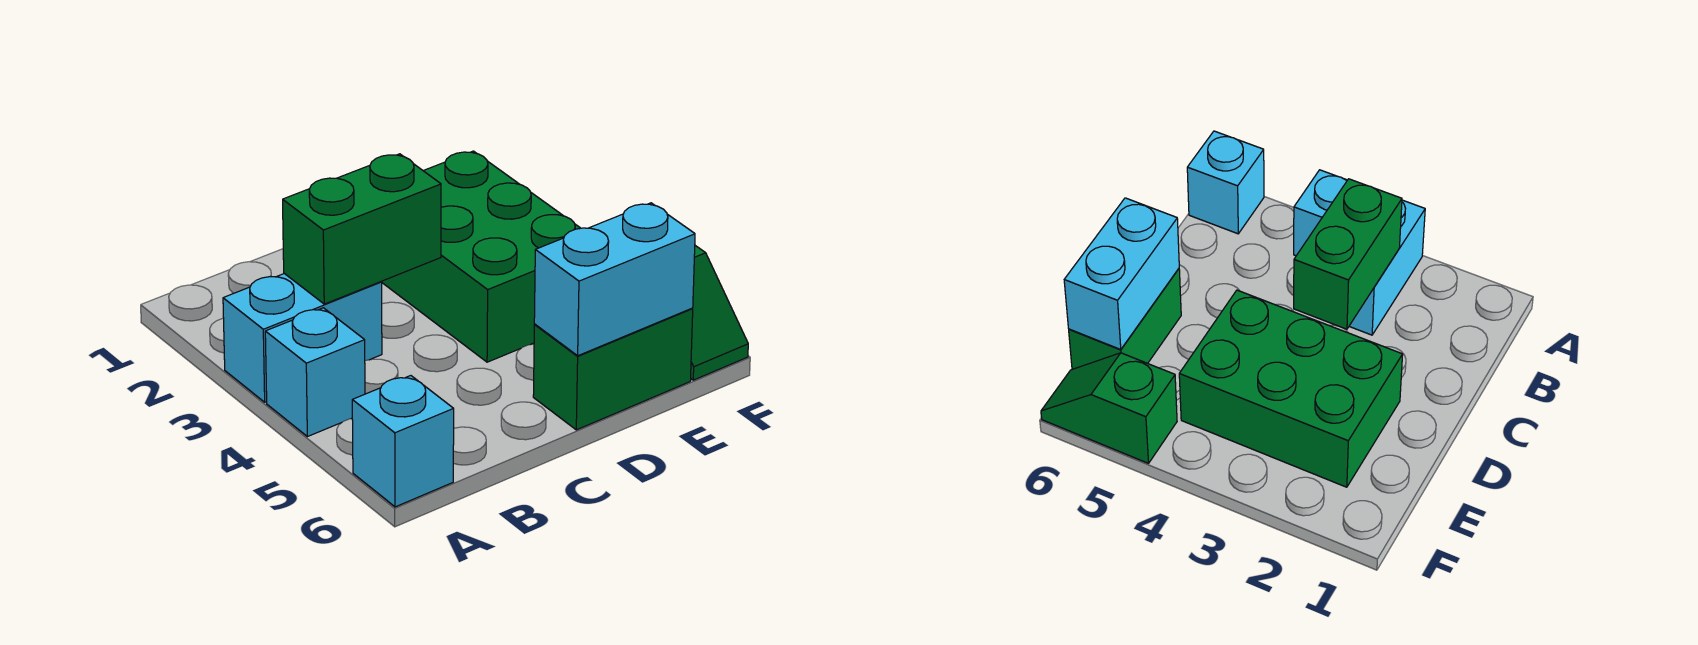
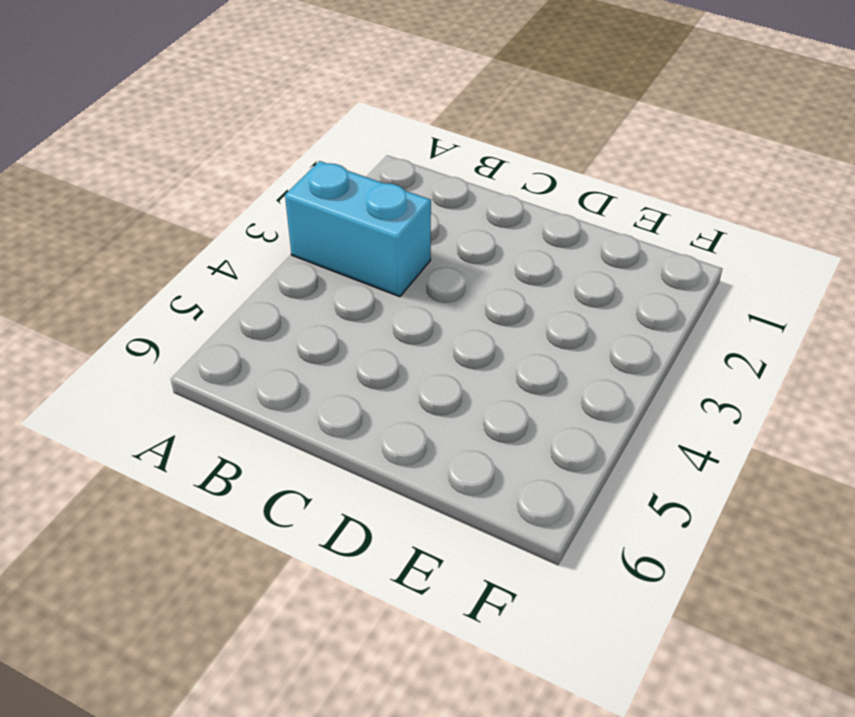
none -> cyan 1x1 brick [265,308,365,437]
none -> cyan 1x1 brick [352,376,454,507]

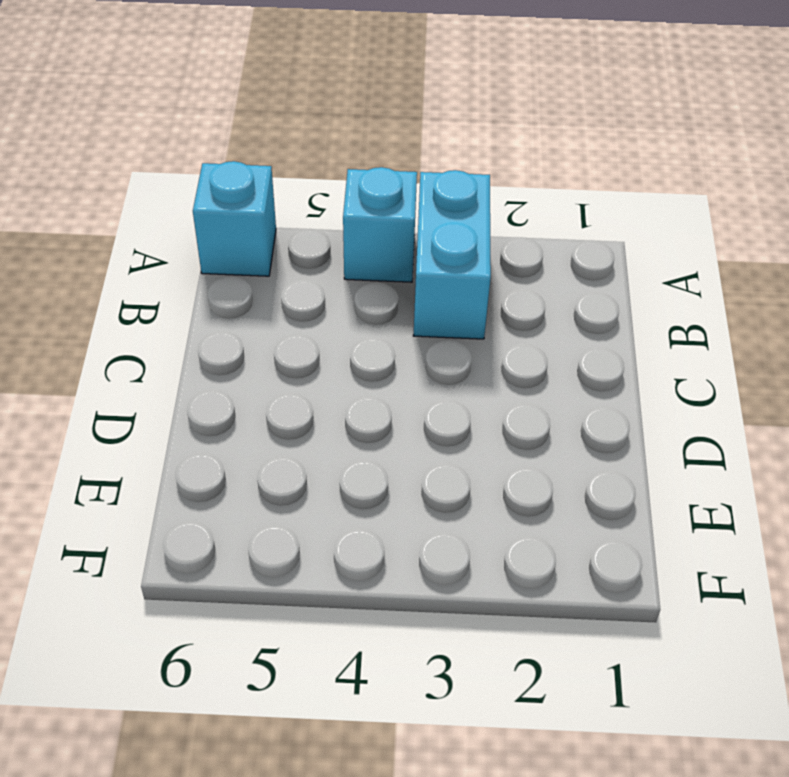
none -> green 2x3 brick [381,151,580,362]
none -> green 1x2 brick [533,308,693,430]

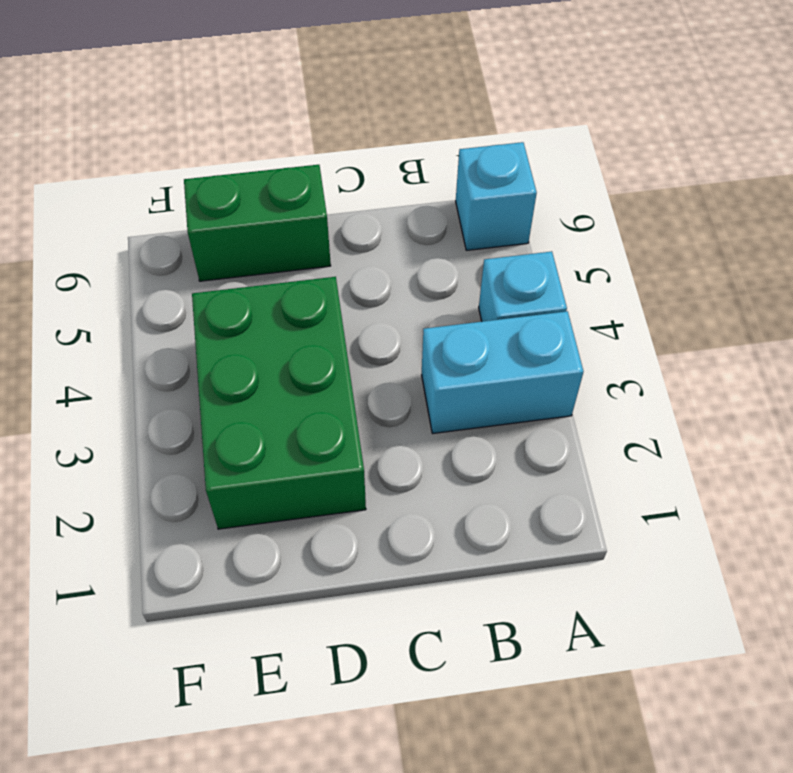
none -> green 1x2 slope [691,246,748,380]
none -> green 1x2 brick [283,154,441,304]

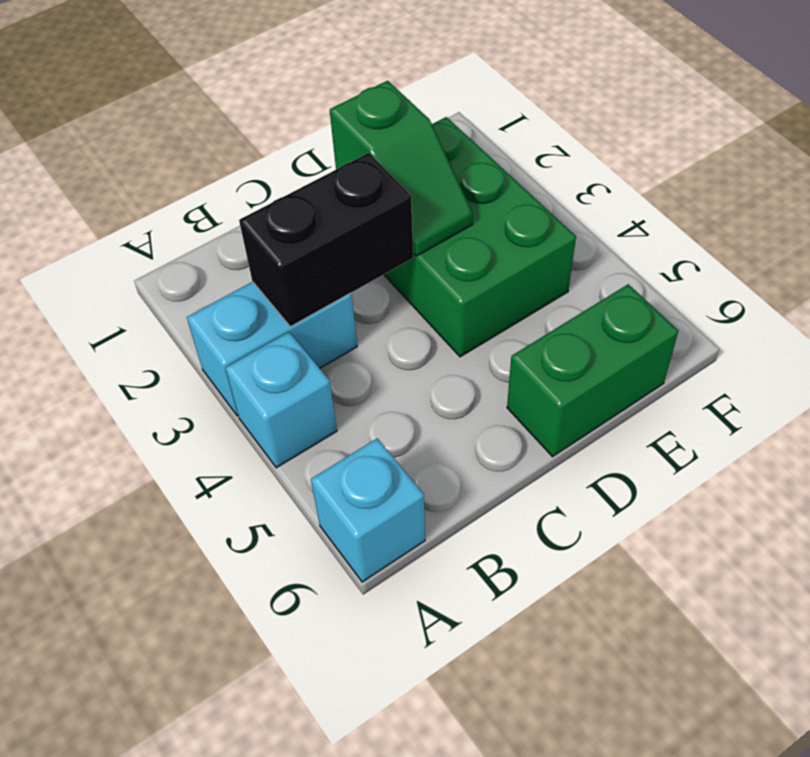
black 1x2 brick [239,153,413,327] -> green 1x2 brick [283,154,441,304]
green 1x2 slope [330,81,473,256] -> green 1x2 slope moved to [691,246,748,380]
none -> cyan 1x2 brick [534,203,695,356]

